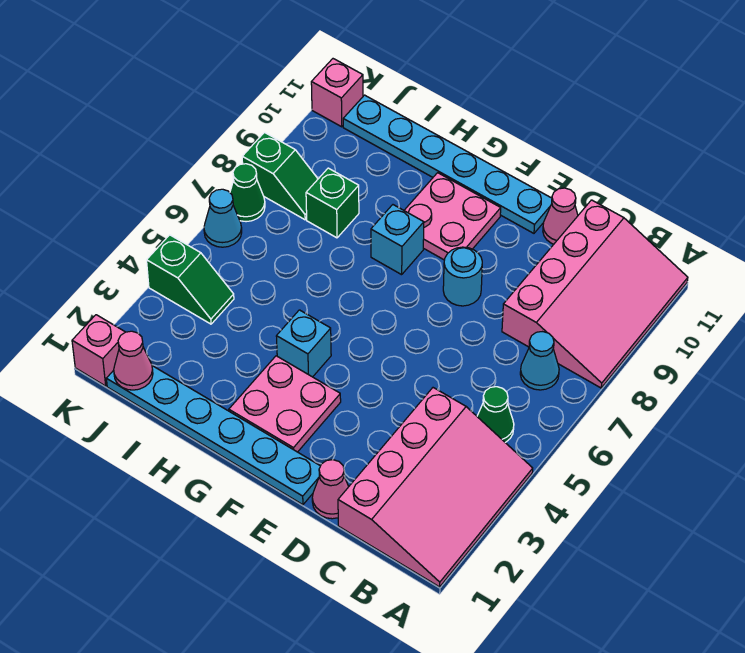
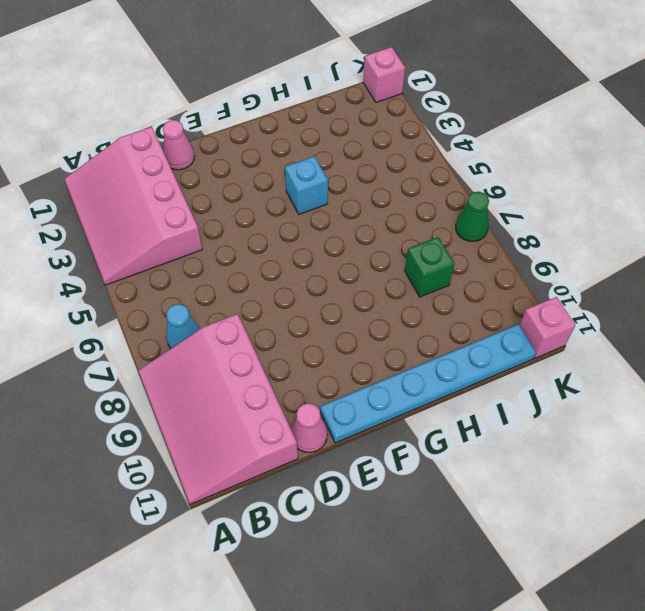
none -> green 1x1 cone [477,387,514,442]
none -> cyan 1x6 plate [106,366,320,505]
none -> cyan 1x1 round brick [443,247,482,306]

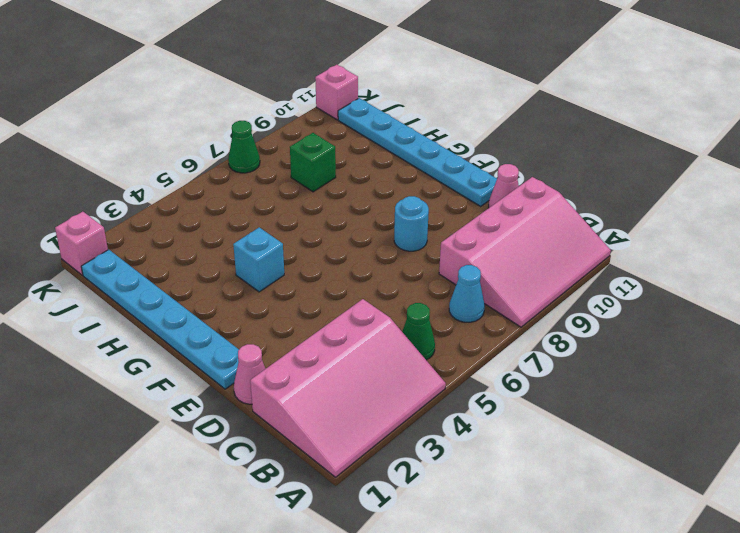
none -> pink 2x2 plate [229,356,341,452]
none -> pink 2x2 plate [404,173,501,260]
none -> cyan 1x1 brick [371,205,424,275]

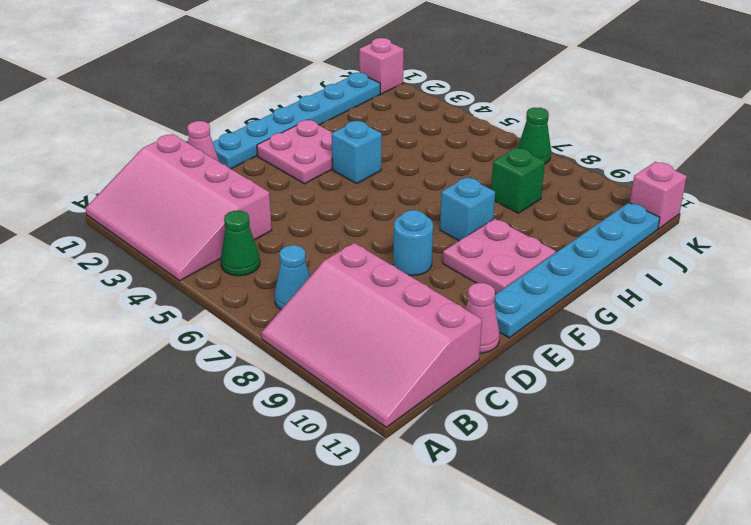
none -> green 1x2 slope [147,235,234,324]
none -> green 1x2 slope [242,133,318,220]
none -> cyan 1x1 cone [204,189,242,247]

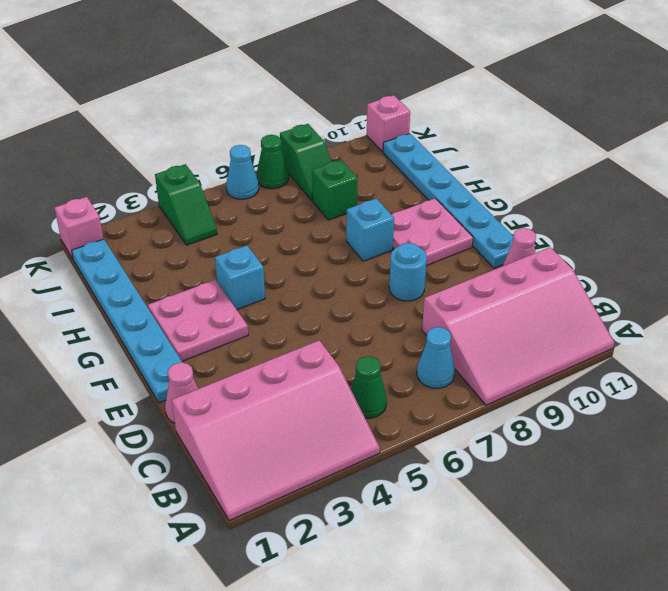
none -> pink 1x1 cone [114,331,153,390]

